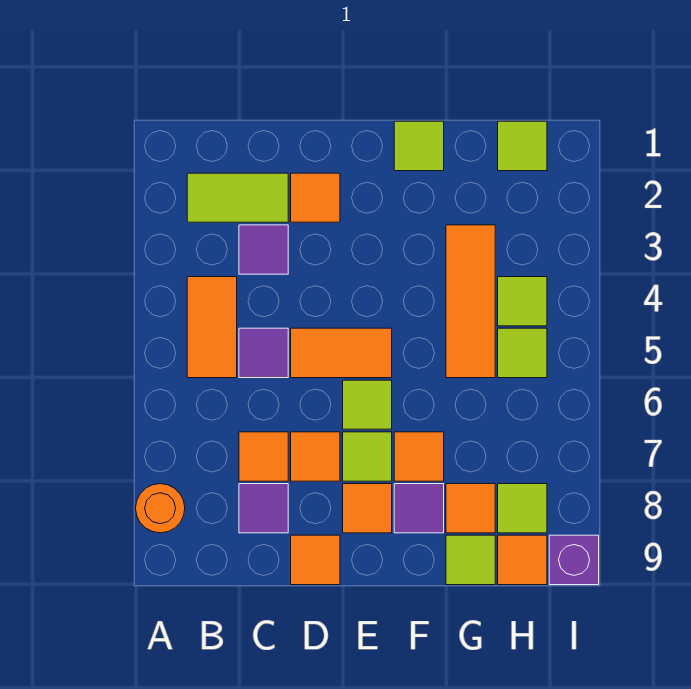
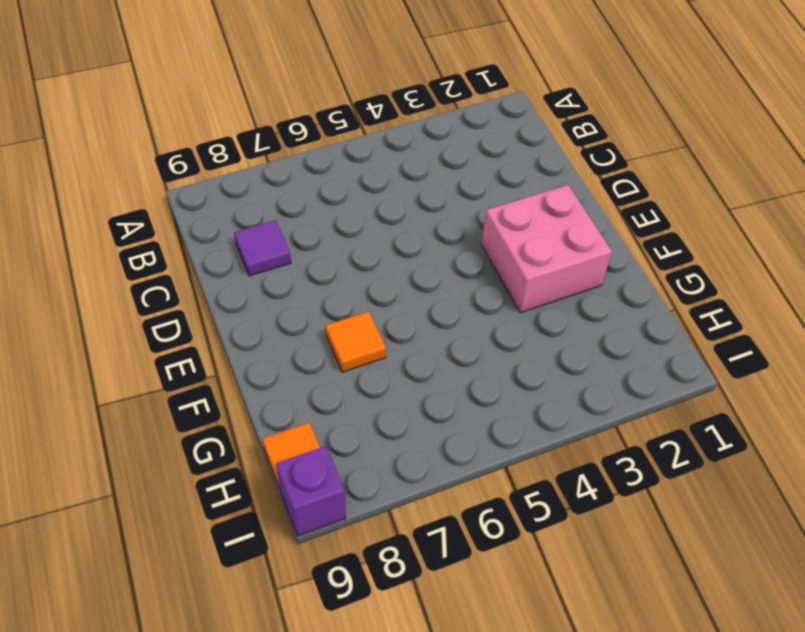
pink 2x2 brick [482,185,612,313] -> none
none -> orange 1x1 round brick [136,484,185,533]
none -> lime 1x2 tile [187,173,288,222]
none -> orange 1x2 tile [187,277,237,378]

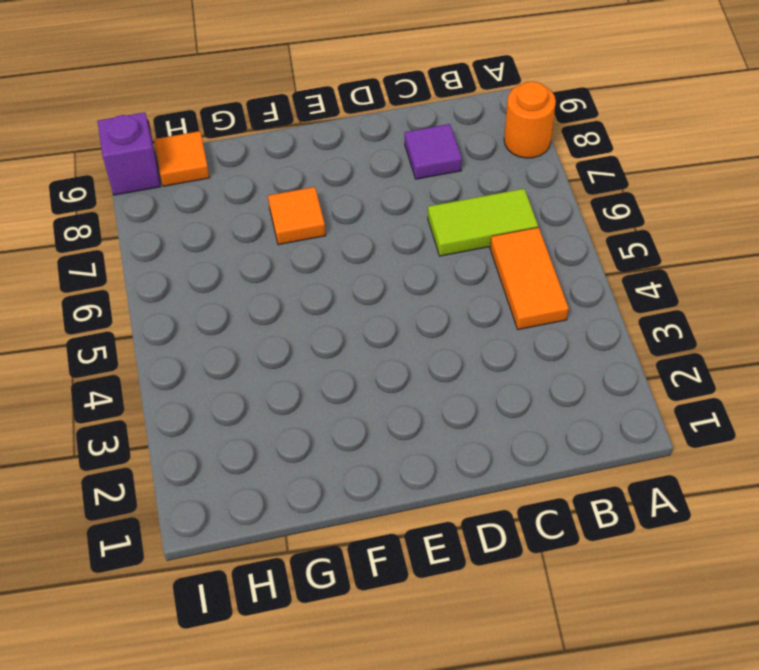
lime 1x2 tile [428,189,538,256] -> lime 1x2 tile moved to [187,173,288,222]
none -> purple 1x1 tile [239,225,288,274]
none -> purple 1x1 tile [239,328,288,378]
none -> orange 1x1 tile [239,432,288,481]

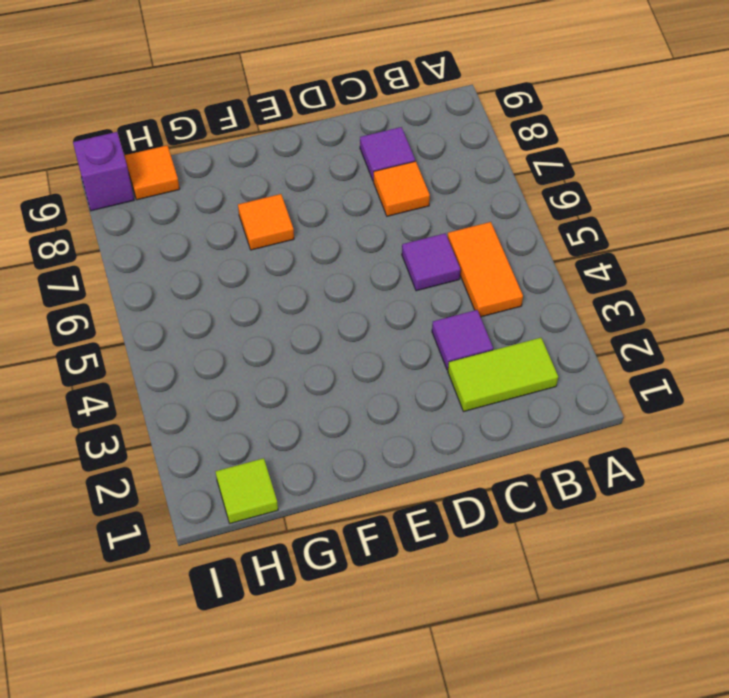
none -> orange 1x1 round brick [136,484,185,533]
none -> orange 1x1 tile [291,173,340,222]
none -> orange 1x2 tile [291,328,392,378]

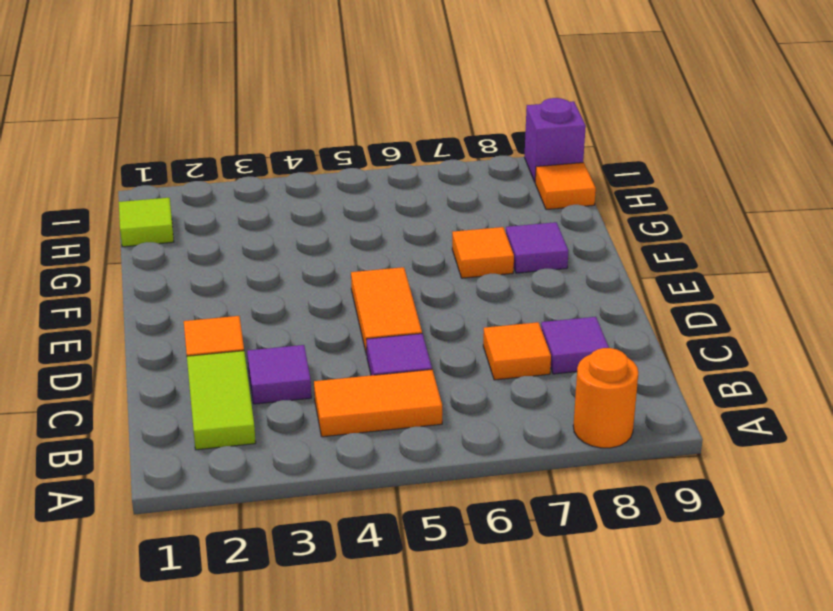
none -> orange 1x1 tile [291,432,340,481]
none -> orange 1x1 tile [291,535,340,585]
none -> lime 1x1 tile [343,380,392,429]

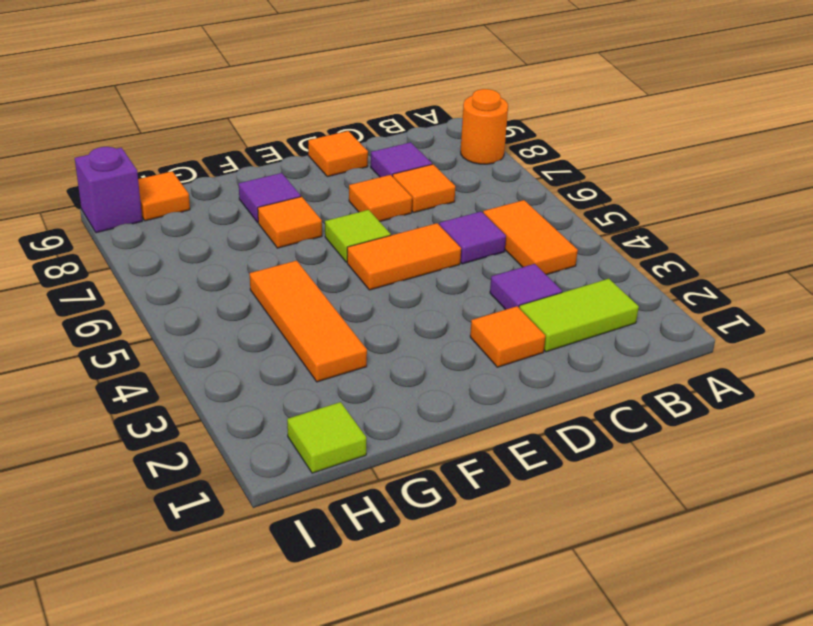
none -> lime 1x1 tile [343,432,392,481]
none -> orange 1x1 tile [343,484,392,533]
none -> lime 1x1 tile [394,121,444,171]

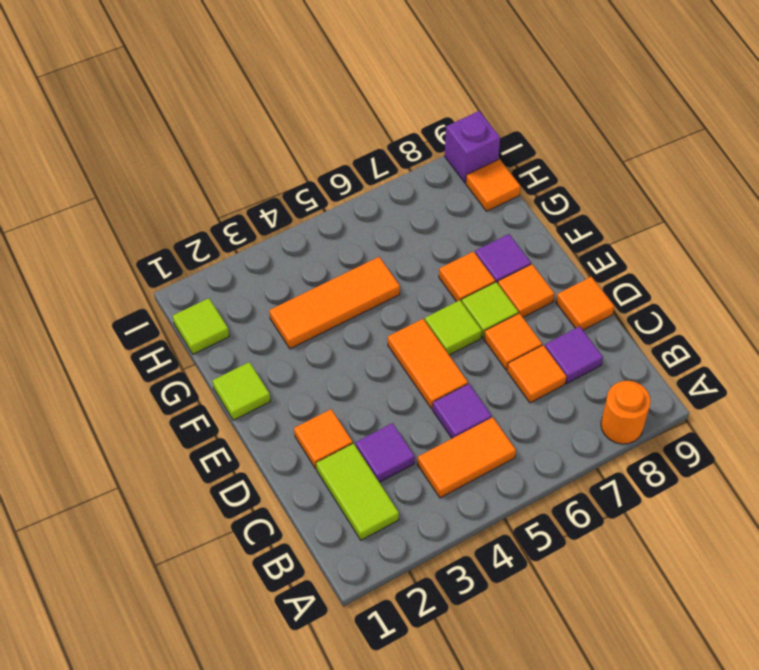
none -> orange 1x1 tile [446,484,495,533]
none -> lime 1x1 tile [446,535,495,585]
none -> lime 1x1 tile [498,277,547,326]

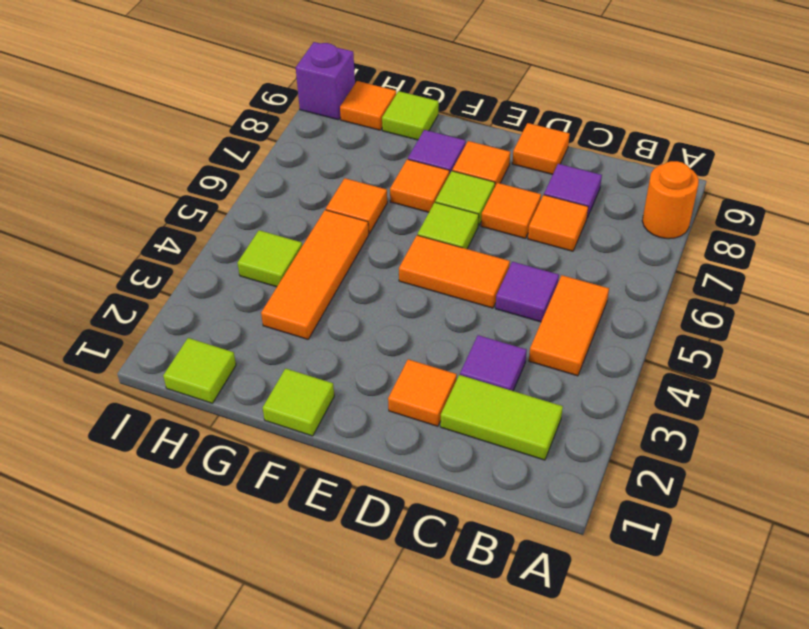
orange 1x1 tile [326,178,387,234] -> orange 1x1 tile moved to [446,484,495,533]
none -> lime 1x1 tile [498,328,547,378]
none -> lime 1x1 tile [498,484,547,533]

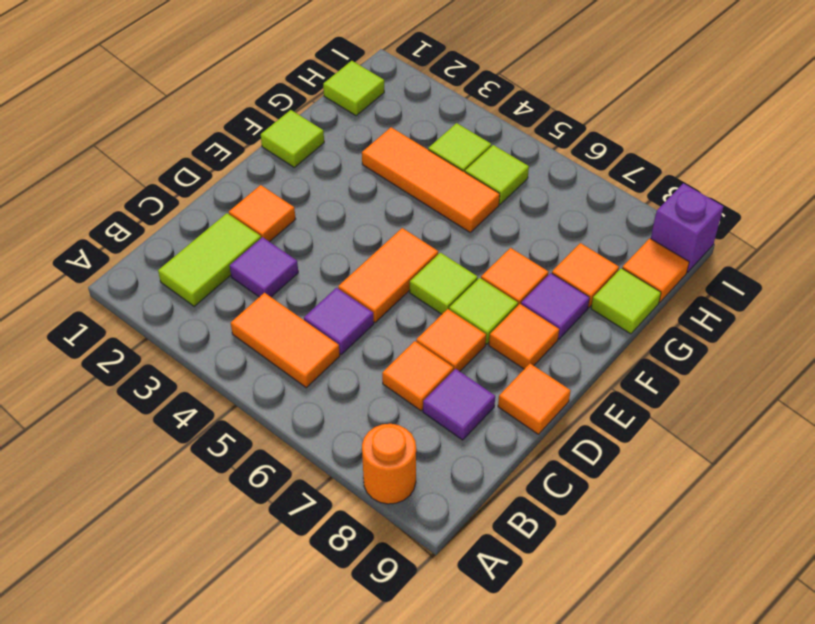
none -> lime 1x1 tile [498,484,547,533]

